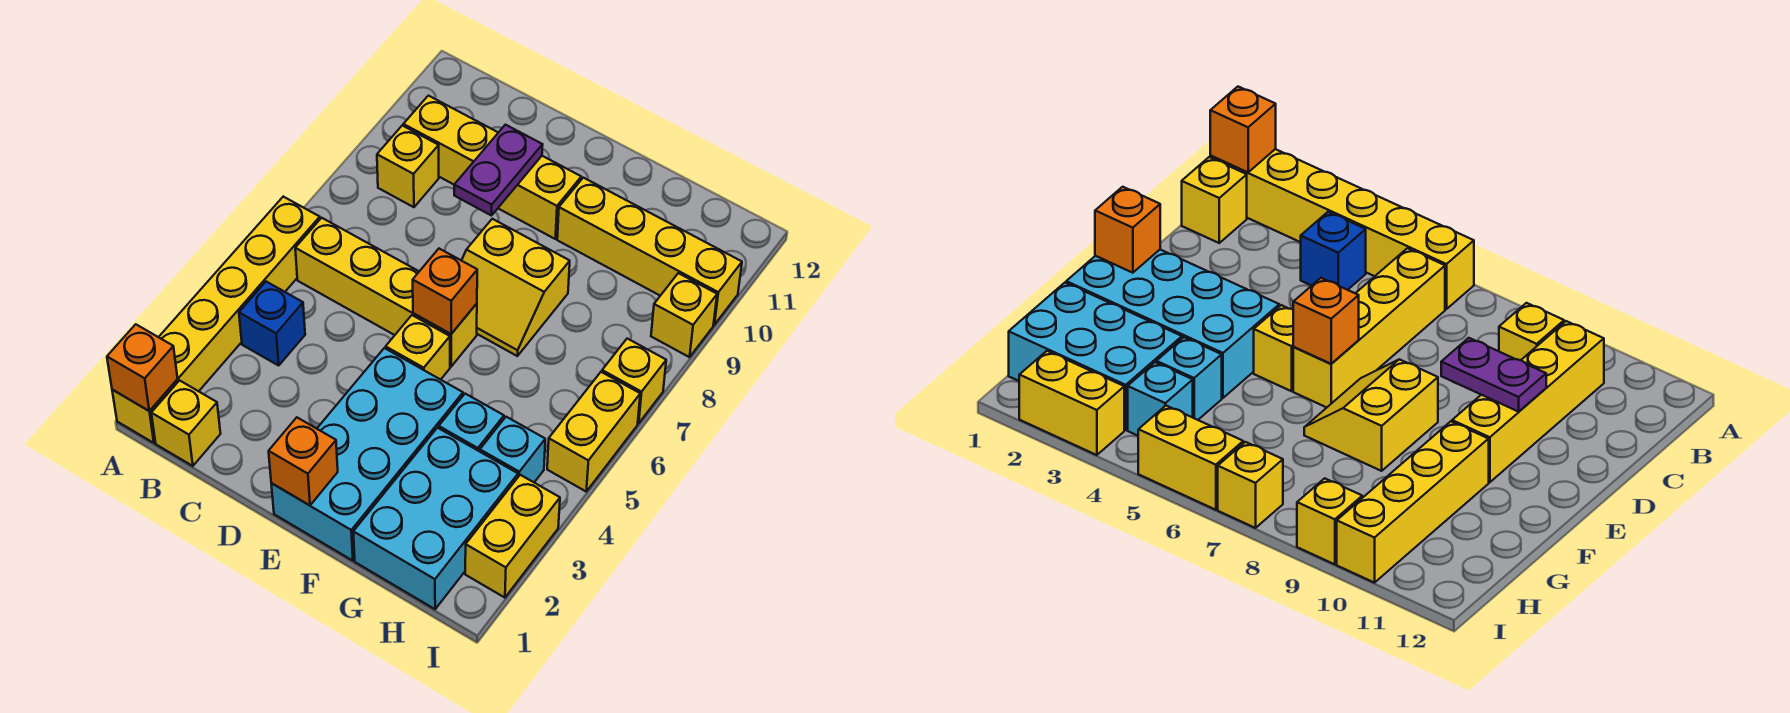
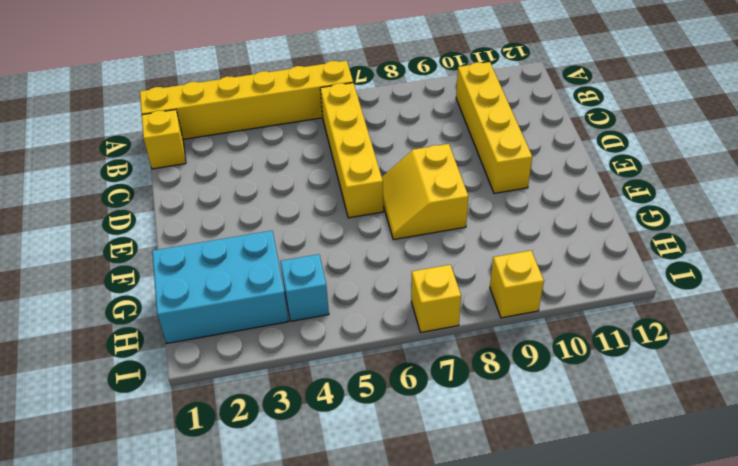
none -> blue 1x1 brick [239,282,305,365]
none -> yellow 1x1 brick [377,126,439,207]
none -> cyan 2x4 brick [271,348,463,561]

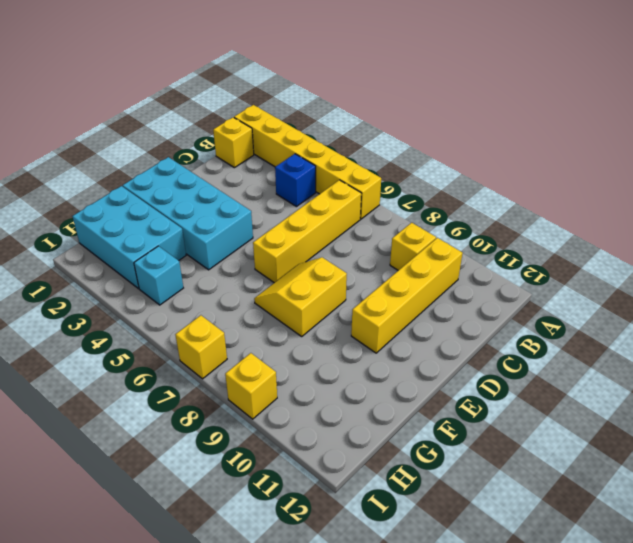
none -> yellow 1x1 brick [386,315,450,380]
none -> yellow 1x4 brick [557,178,742,325]
none -> cyan 1x1 brick [439,394,504,452]

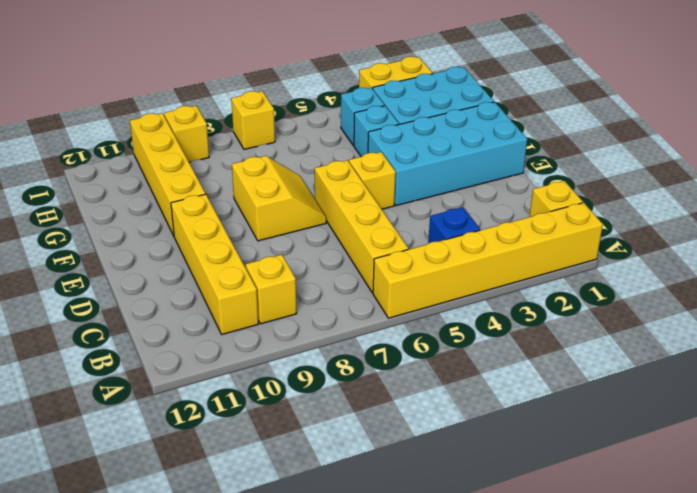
none -> yellow 1x2 brick [547,372,640,491]
none -> orange 1x1 brick [107,324,178,411]
none -> purple 1x2 plate [454,125,543,216]

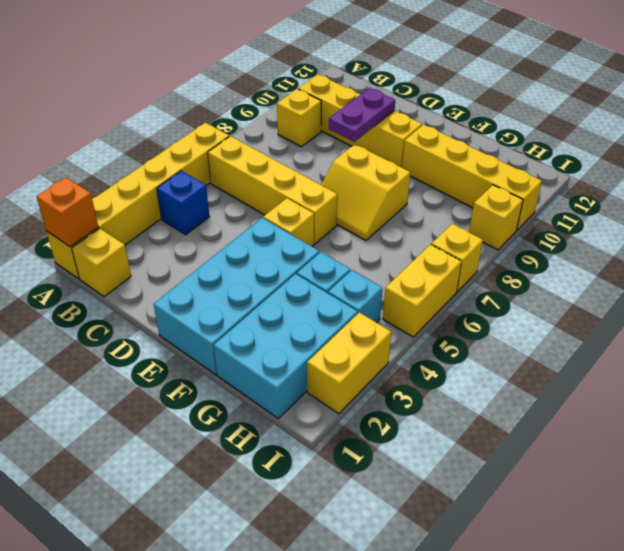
none -> orange 1x1 brick [269,418,338,505]
none -> orange 1x1 brick [413,249,477,334]

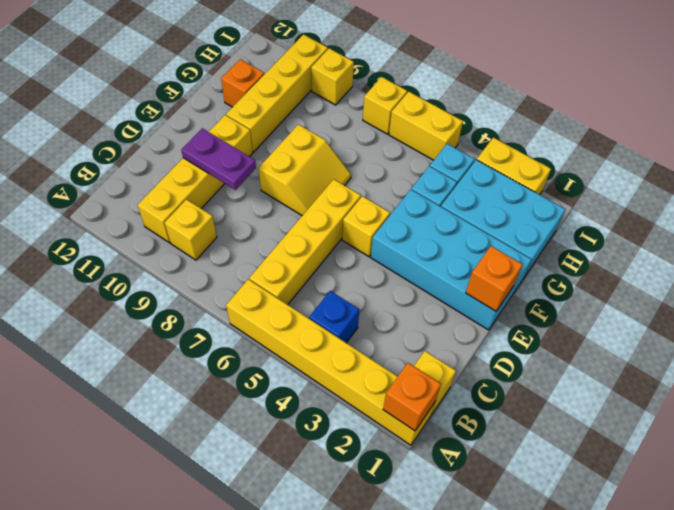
orange 1x1 brick [221,59,264,107] -> orange 1x1 brick moved to [413,249,477,334]

